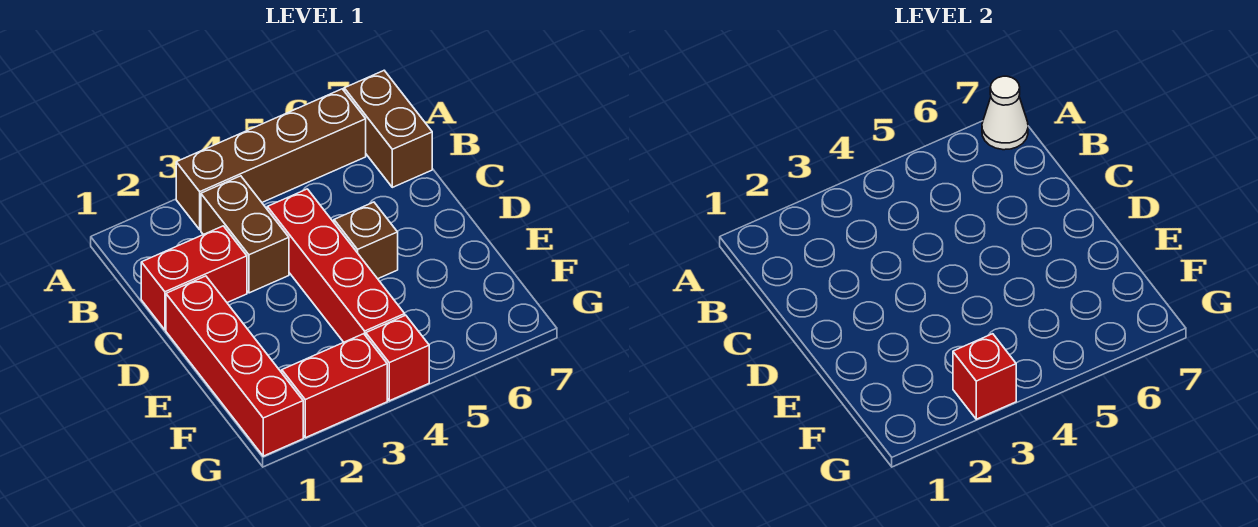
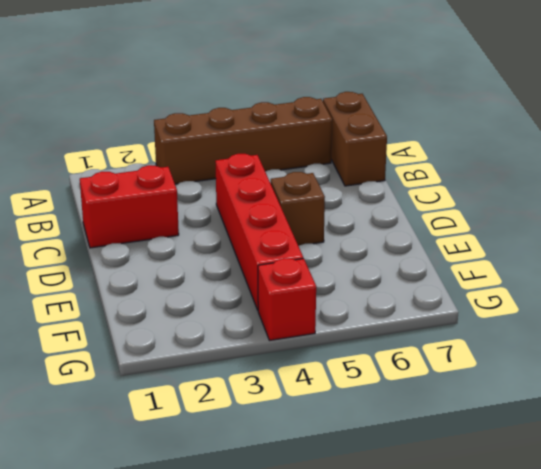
none -> brown 1x2 brick [201,176,289,293]
none -> red 1x4 brick [166,276,303,456]

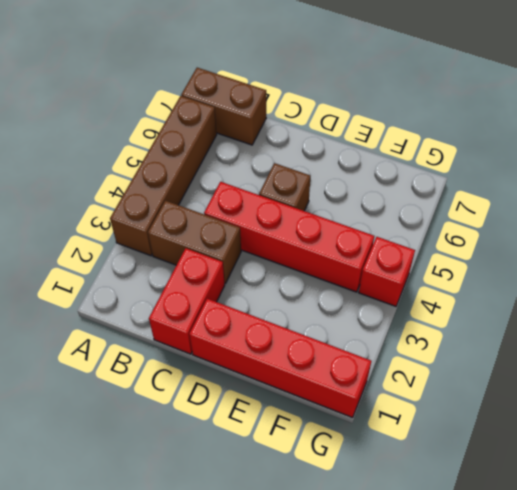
none -> red 1x2 brick [282,334,387,438]
none -> white 1x1 cone [982,76,1028,150]

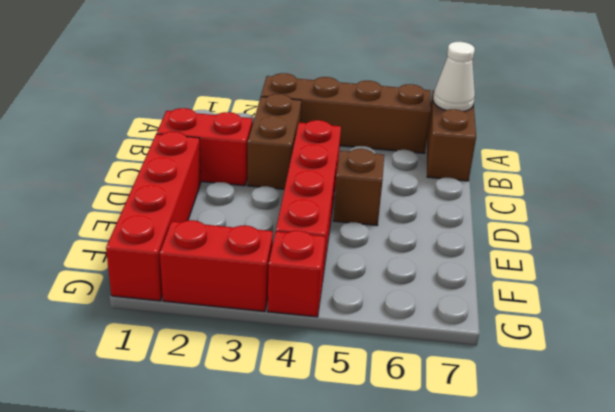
none -> red 1x1 brick [953,334,1016,419]

